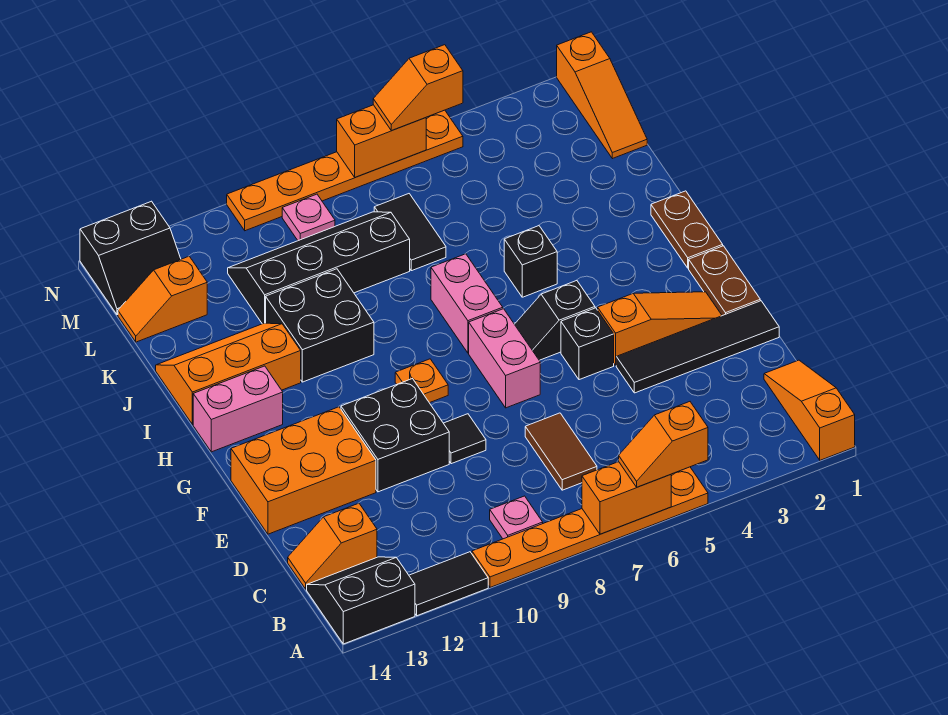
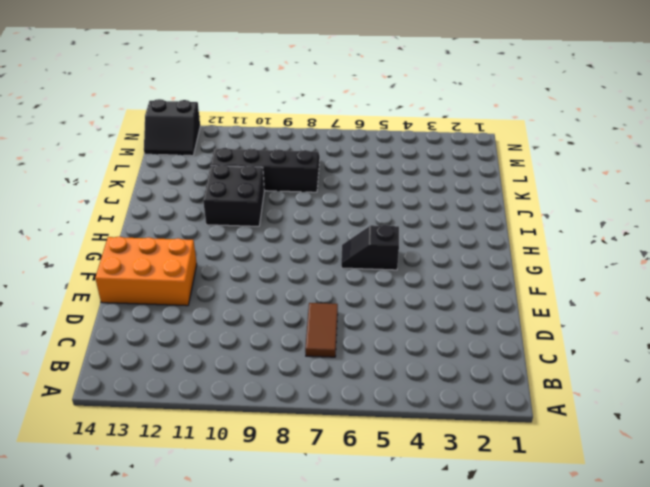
none -> orange 1x3 slope [764,360,855,460]
none -> orange 1x6 plate [472,467,708,587]
none -> black 1x2 tile [409,552,488,616]
none -> black 2x2 slope [307,557,415,644]

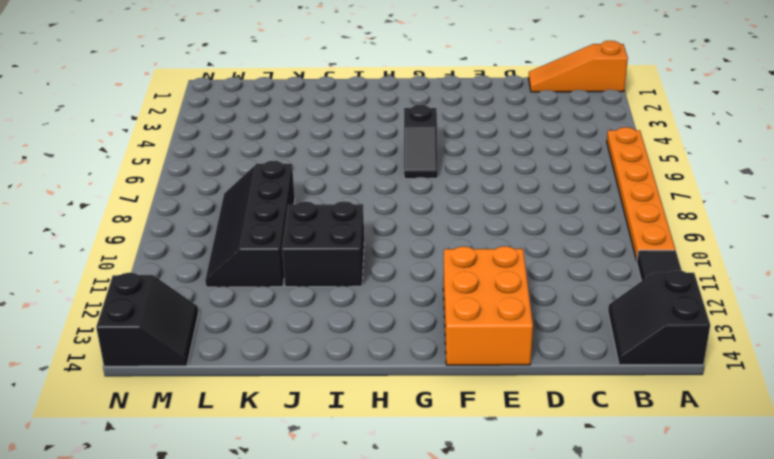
none -> pink 1x1 plate [490,496,543,539]
none -> brown 1x2 tile [525,413,597,490]
none -> orange 1x2 slope [288,503,377,589]
none -> black 1x4 tile [616,301,779,393]

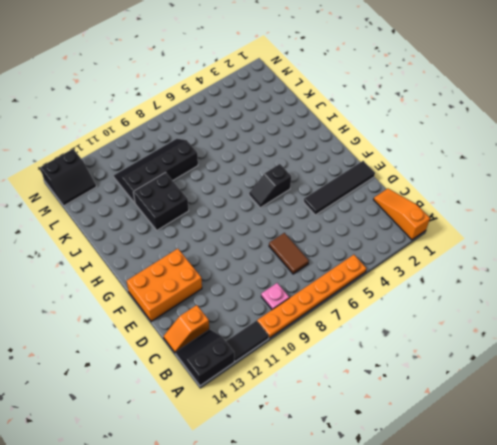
none -> black 1x1 tile [444,414,486,464]
none -> black 2x2 brick [341,378,449,492]
none -> brown 1x2 plate [689,246,760,316]
none -> orange 1x3 slope [598,292,722,365]

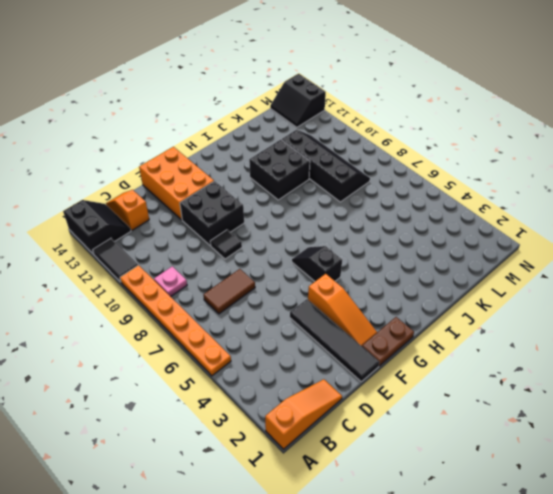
none -> black 1x1 brick [561,308,614,380]
none -> pink 1x2 brick [469,309,540,408]
none -> orange 1x1 plate [395,359,448,403]
none -> brown 1x2 plate [651,191,723,268]

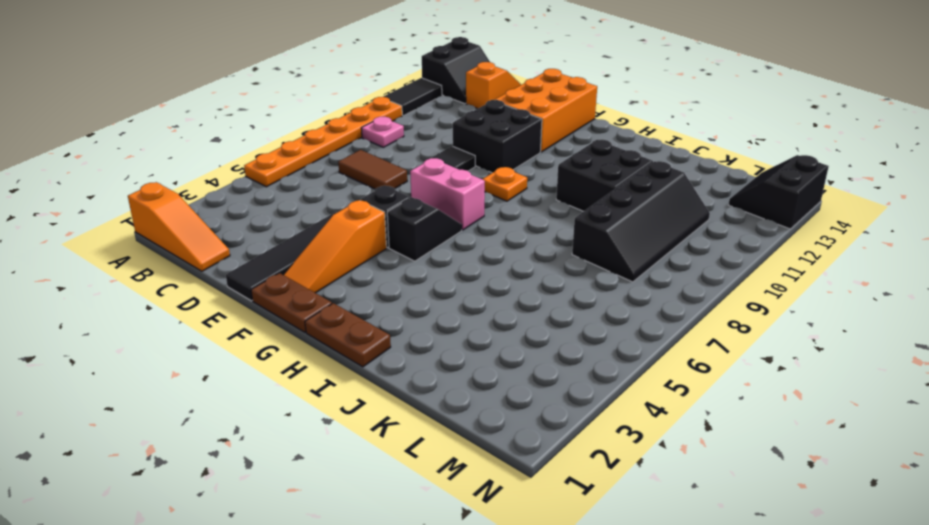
none -> pink 1x2 brick [431,254,503,353]
none -> pink 1x2 brick [193,366,283,452]
none -> black 1x1 brick [504,226,557,297]
none -> orange 2x3 slope [156,323,301,424]

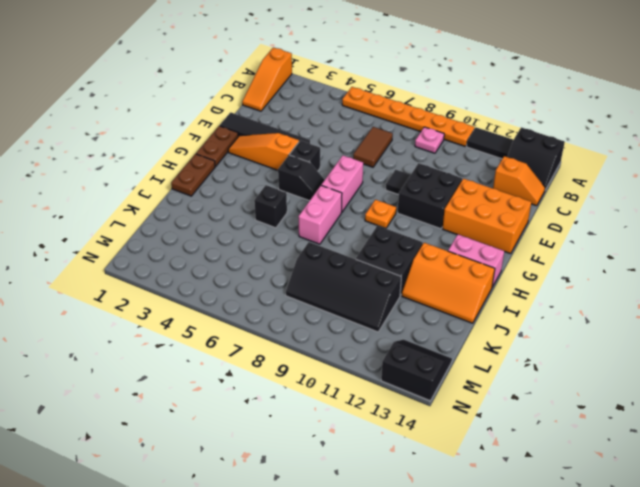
none -> black 1x2 tile [374,194,446,271]
none -> orange 1x3 slope [557,32,647,159]
none -> orange 1x2 slope [118,256,207,342]
none -> pink 1x1 plate [282,194,335,241]

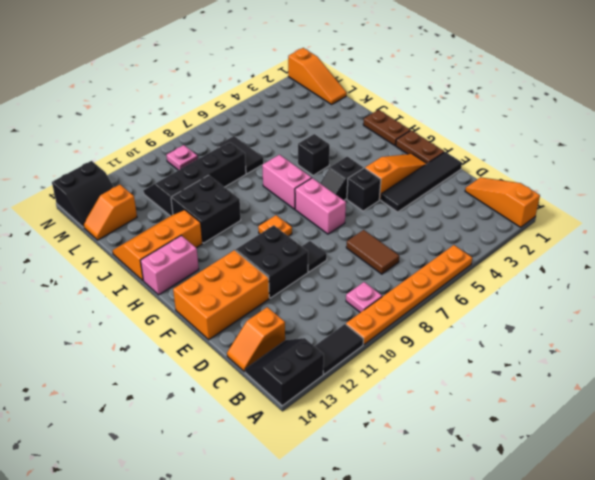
none -> orange 1x6 plate [227,110,463,231]
none -> orange 1x2 brick [582,462,671,534]
none -> orange 1x2 brick [337,105,426,177]
none -> orange 1x2 slope [619,402,708,487]

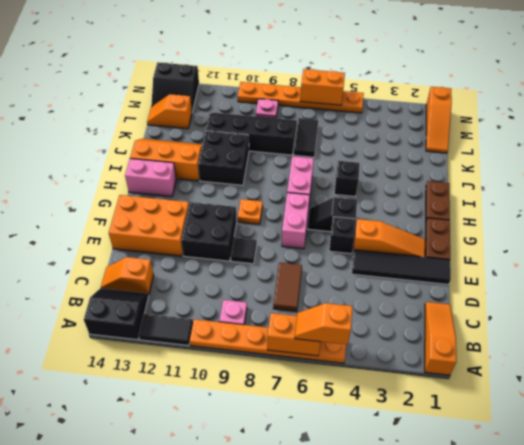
none -> orange 1x2 slope [373,45,463,131]

